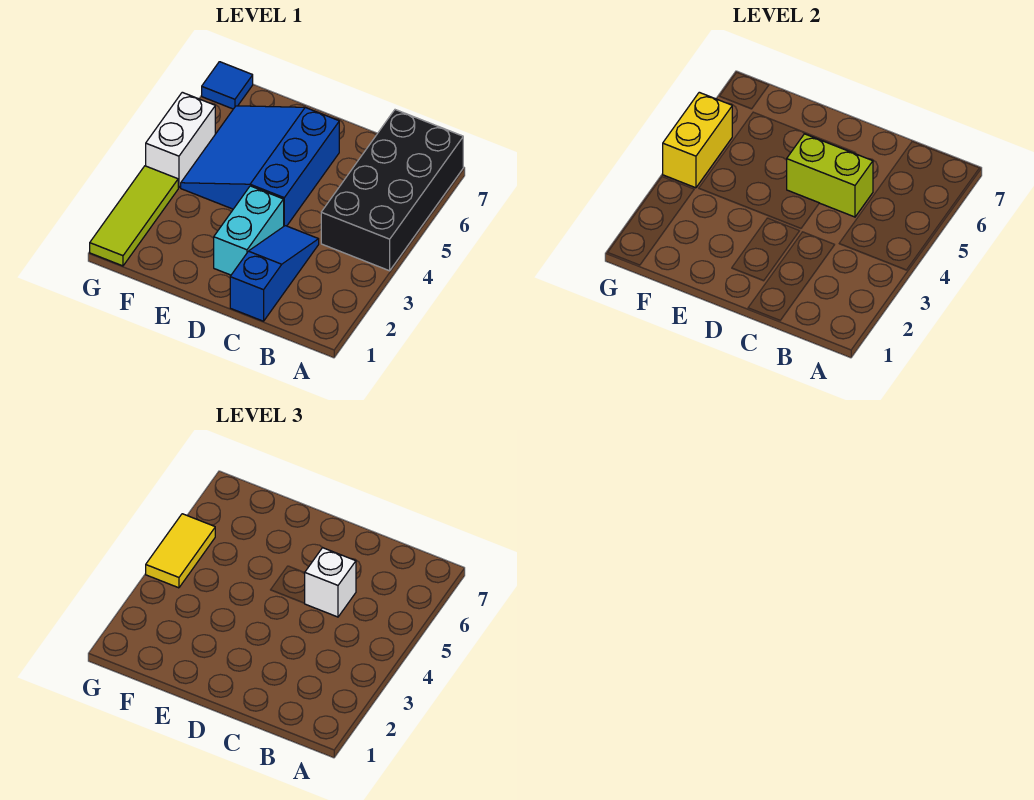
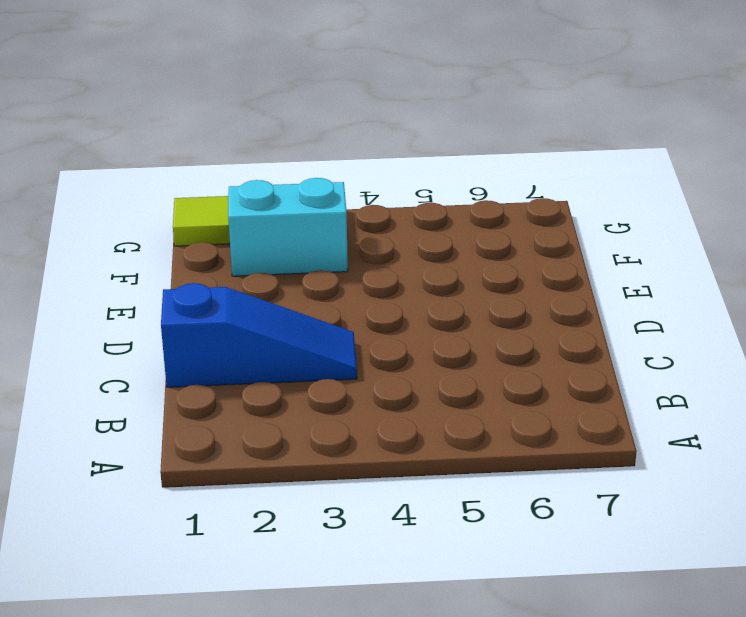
cyan 1x2 brick [228,178,348,276] -> cyan 1x2 brick moved to [214,186,284,275]
none -> black 2x4 brick [321,110,463,271]
none -> blue 3x3 slope [181,106,339,226]

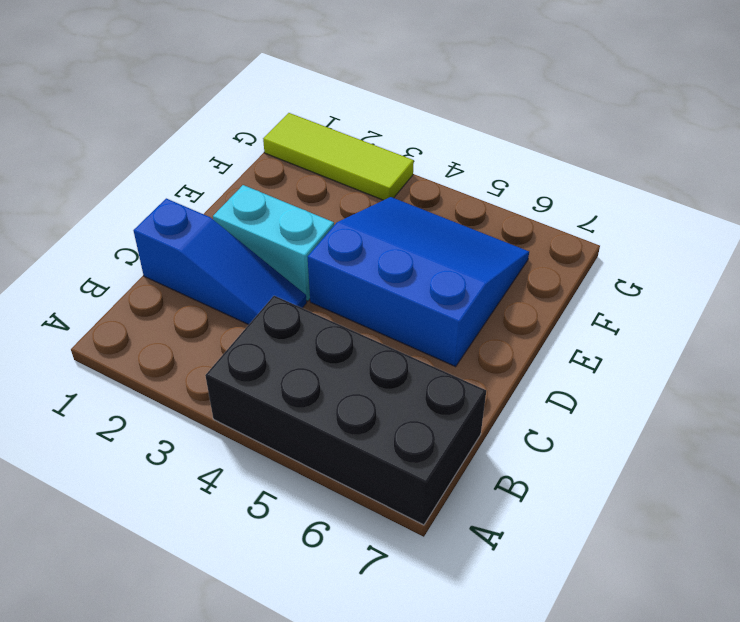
none -> white 1x2 brick [146,92,215,188]
none -> blue 1x1 tile [202,62,253,109]

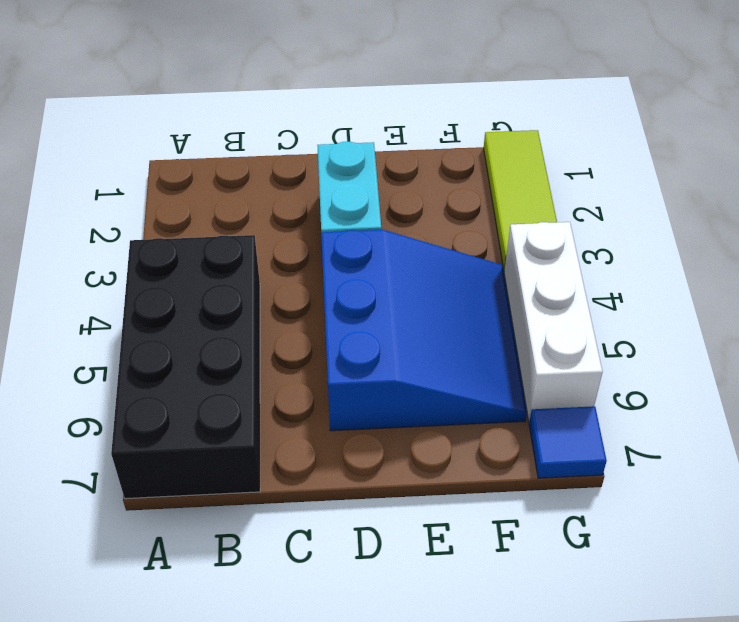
white 1x3 brick [504,222,603,421] -> white 1x2 brick [146,92,215,188]
none -> blue 1x3 slope [230,226,319,321]
none -> lime 1x2 brick [787,134,873,217]

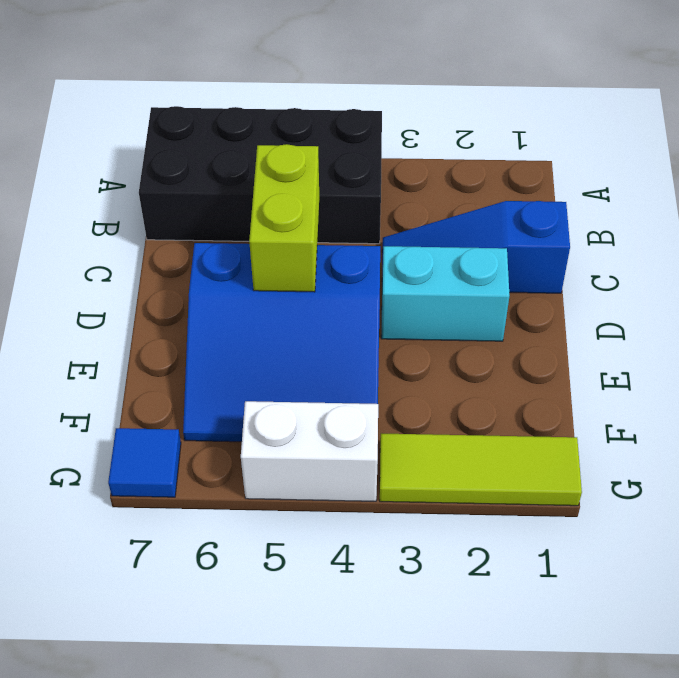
none -> yellow 1x2 brick [663,92,732,188]
none -> white 1x1 brick [305,548,356,617]

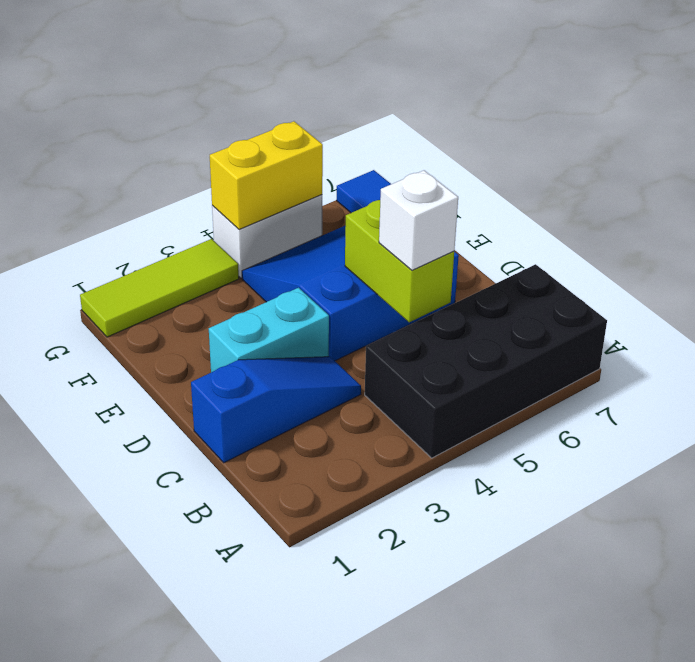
none -> yellow 1x2 tile [146,514,215,588]

